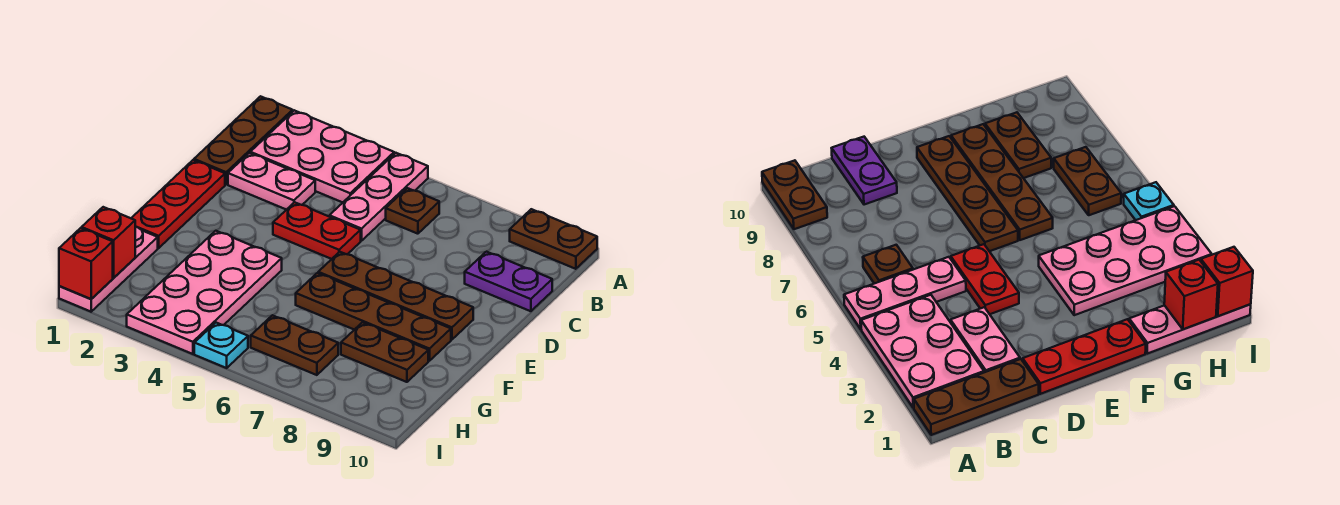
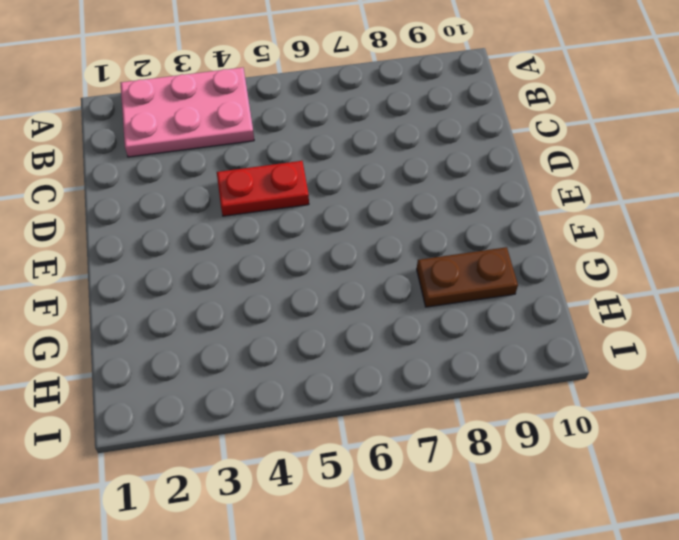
none -> brown 1x3 plate [194,96,293,184]
none -> pink 1x3 plate [329,153,428,241]
none -> brown 1x2 plate [510,209,597,269]

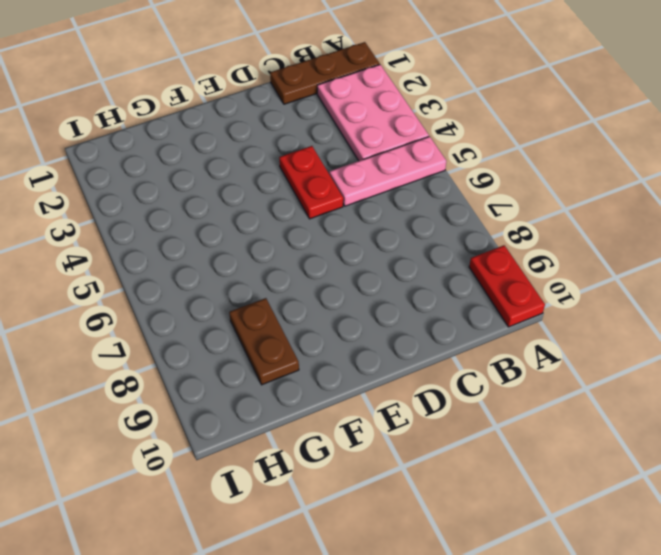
red 1x2 plate [469,245,545,327] -> brown 1x2 plate [510,209,597,269]
none -> brown 1x1 plate [386,188,439,234]
none -> pink 1x2 plate [228,153,315,210]
none -> purple 1x2 plate [465,252,552,311]

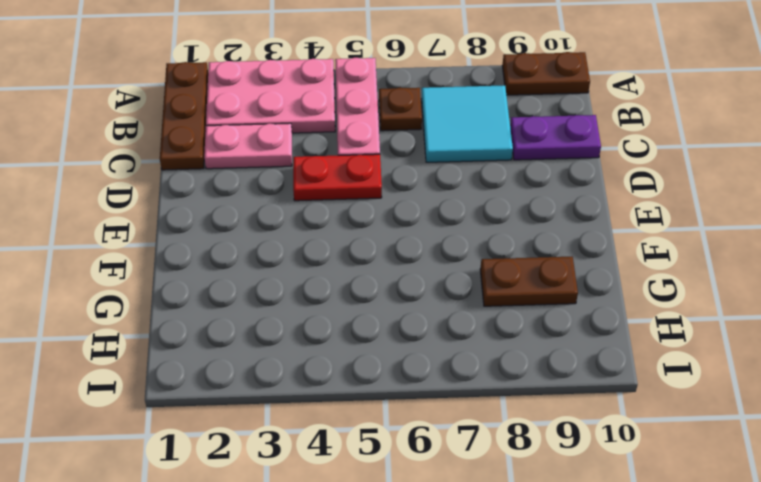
cyan 2x2 tile [422,85,513,162] -> none
none -> red 1x3 plate [131,160,225,248]
none -> brown 1x4 plate [318,252,473,340]
none -> pink 2x4 plate [127,231,282,354]

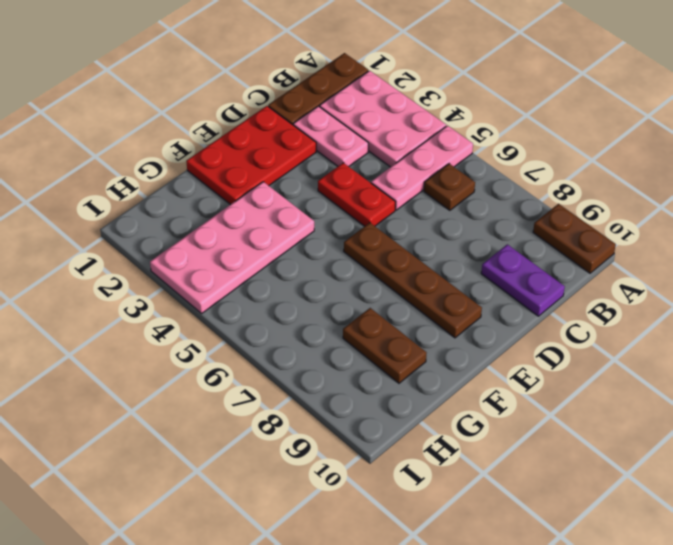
red 2x3 plate [186,106,316,205] -> red 1x3 plate [131,160,225,248]
none -> brown 1x4 plate [296,273,451,361]
none -> pink 1x3 plate [59,227,158,312]
none -> brown 1x2 plate [251,315,338,375]

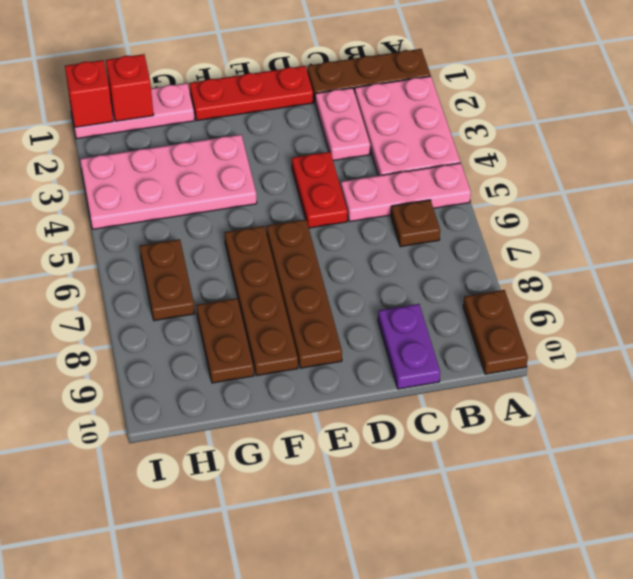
none -> cyan 1x1 plate [194,323,248,368]

